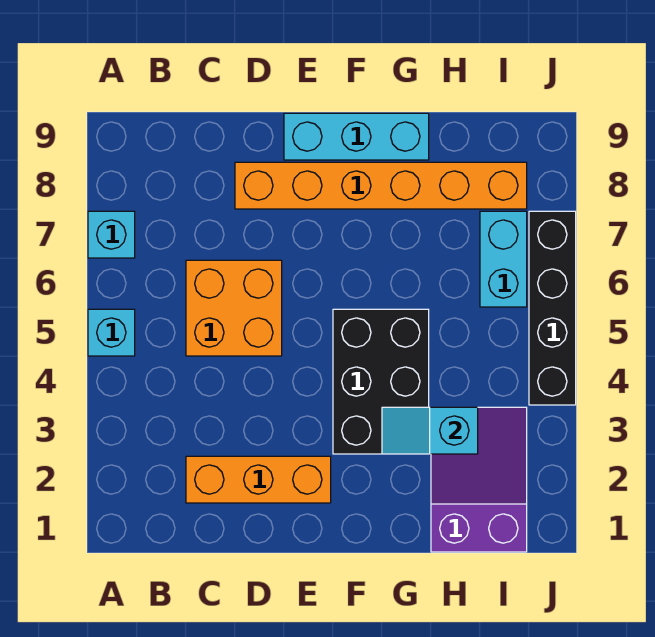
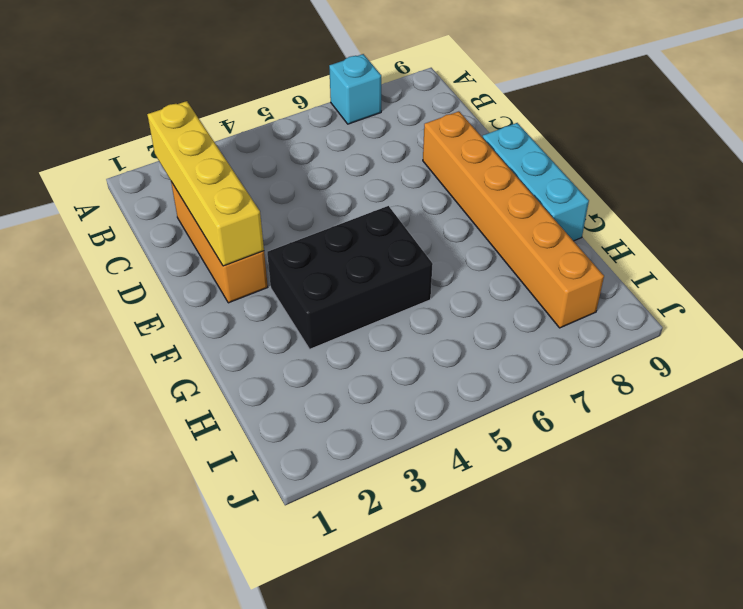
yellow 1x4 brick [147,101,264,266] -> none
none -> cyan 1x1 brick [88,309,135,356]
none -> orange 2x2 brick [186,260,282,356]

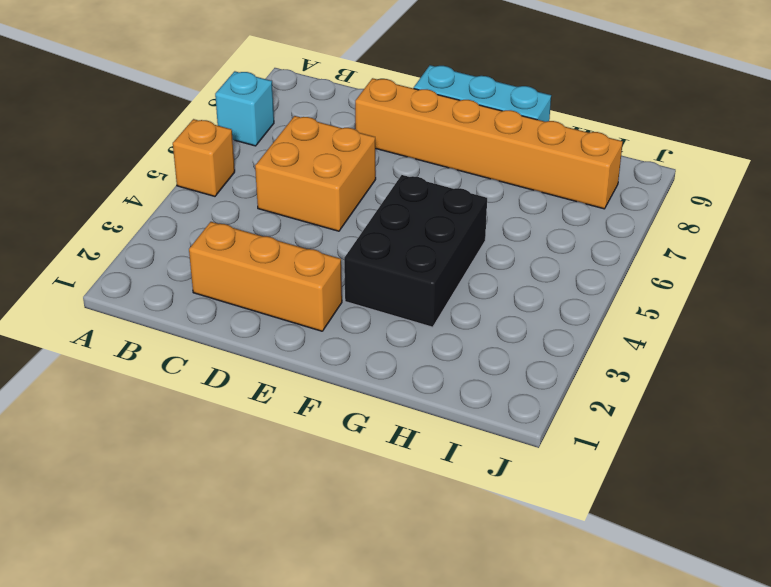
orange 1x1 brick [173,119,235,196] -> cyan 1x1 brick [88,309,135,356]
none -> purple 2x3 slope [431,407,527,552]
none -> cyan 1x2 brick [480,211,527,307]

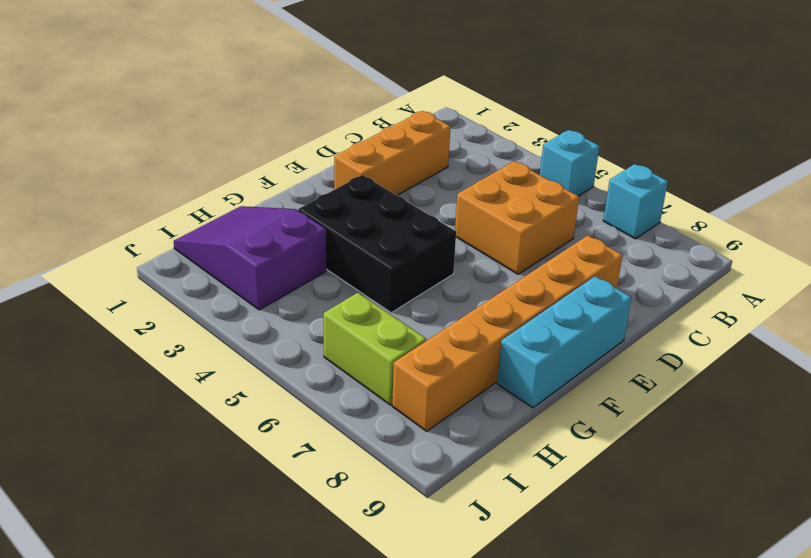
purple 2x3 slope [174,206,326,310] -> purple 2x3 slope turned to [431,407,527,552]
lime 1x2 brick [323,293,426,405] -> cyan 1x2 brick [480,211,527,307]
none -> black 1x4 brick [529,211,576,405]
none -> cyan 1x2 slope [382,407,478,454]

